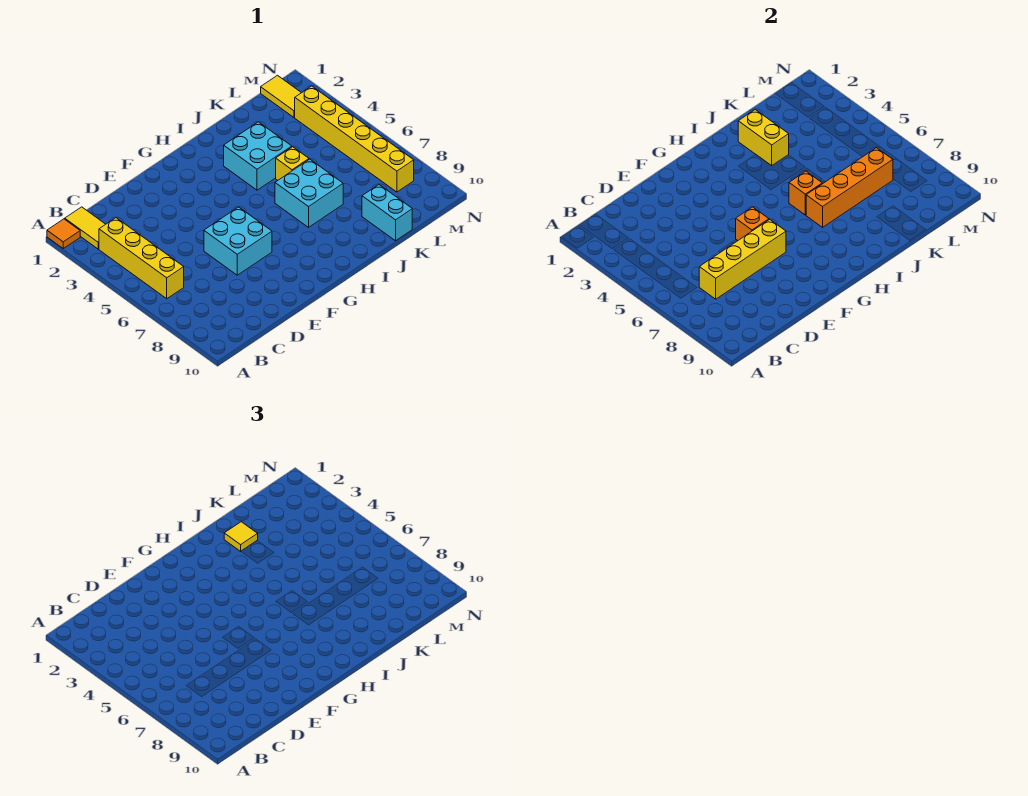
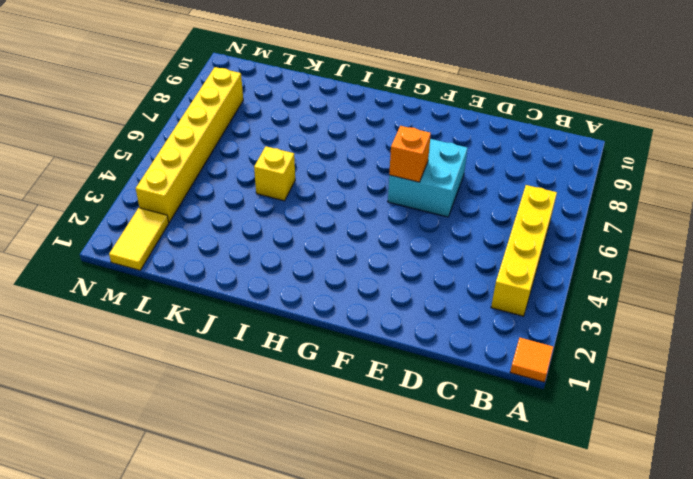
none -> yellow 1x2 tile [65,207,106,249]
none -> cyan 2x2 brick [224,122,292,190]
none -> cyan 2x2 brick [275,159,343,227]

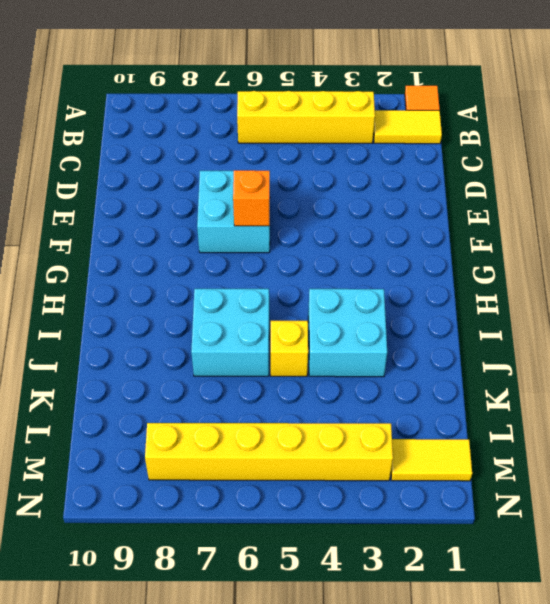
none -> cyan 1x2 brick [362,185,412,241]
none -> yellow 1x4 brick [699,219,786,299]
none -> orange 1x1 brick [789,171,822,215]

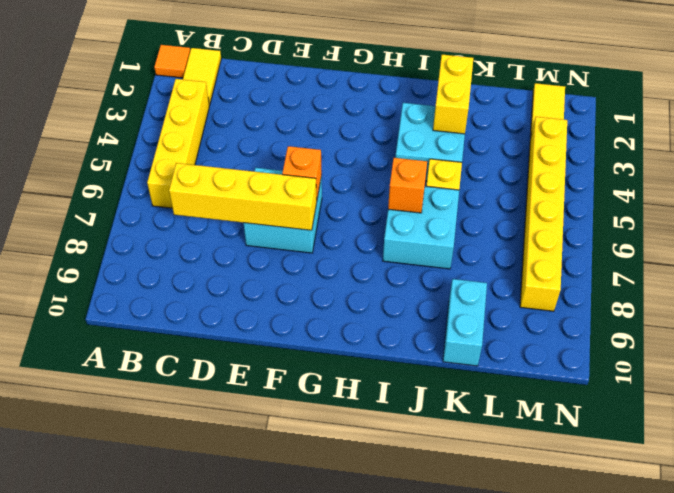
none -> orange 1x4 brick [806,148,893,227]
none -> yellow 1x1 tile [224,522,258,551]

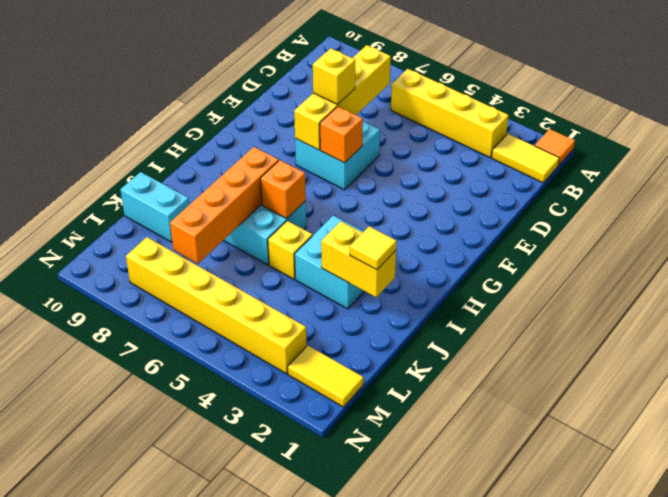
yellow 1x1 brick [313,48,355,104] -> none

